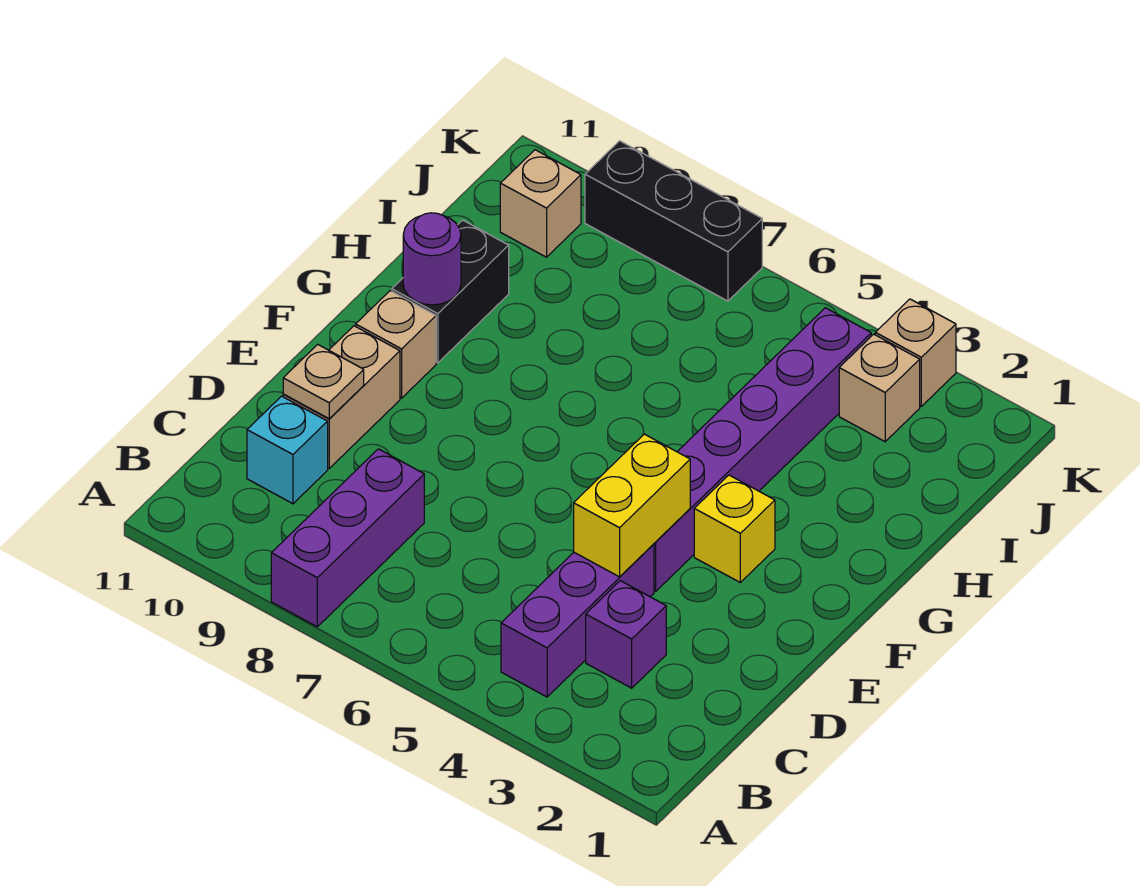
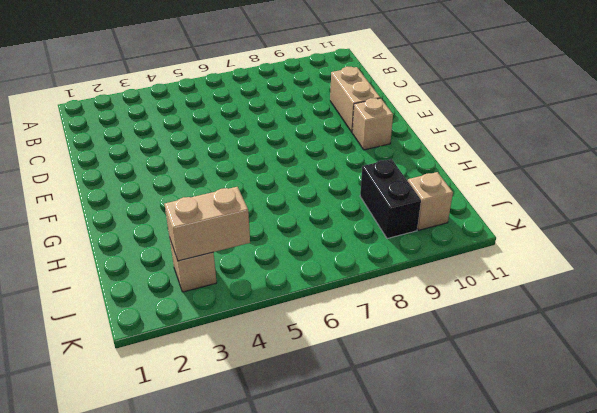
black 1x2 brick [360,159,421,239] -> black 1x2 brick moved to [392,220,509,363]
tan 1x2 brick [164,187,250,261] -> none
none -> purple 1x3 brick [271,449,424,627]
none -> purple 1x3 brick [501,544,654,697]
none -> purple 1x1 brick [586,581,666,688]

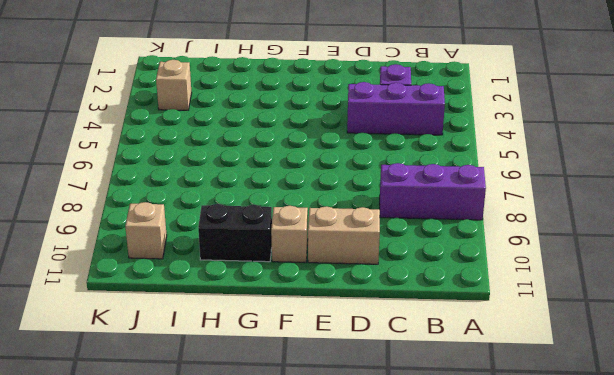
none -> cyan 1x1 brick [247,396,328,504]
none -> purple 1x6 brick [654,308,871,591]
none -> yellow 1x1 brick [694,475,775,582]

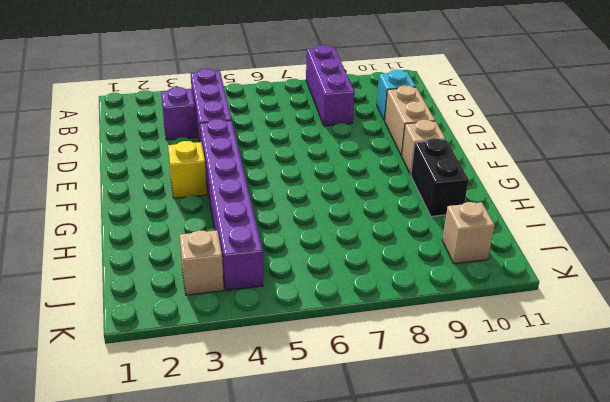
none -> tan 1x1 brick [875,299,956,406]
none -> black 1x3 brick [585,141,762,301]
none -> yellow 1x2 brick [574,434,690,577]

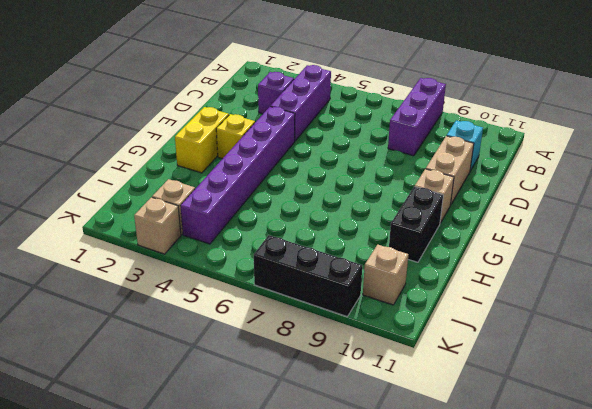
yellow 1x2 brick [175,107,229,173] -> yellow 1x2 brick moved to [574,434,690,577]
none -> tan 1x1 plate [283,344,364,419]
none -> purple 1x1 round brick [403,213,461,305]

